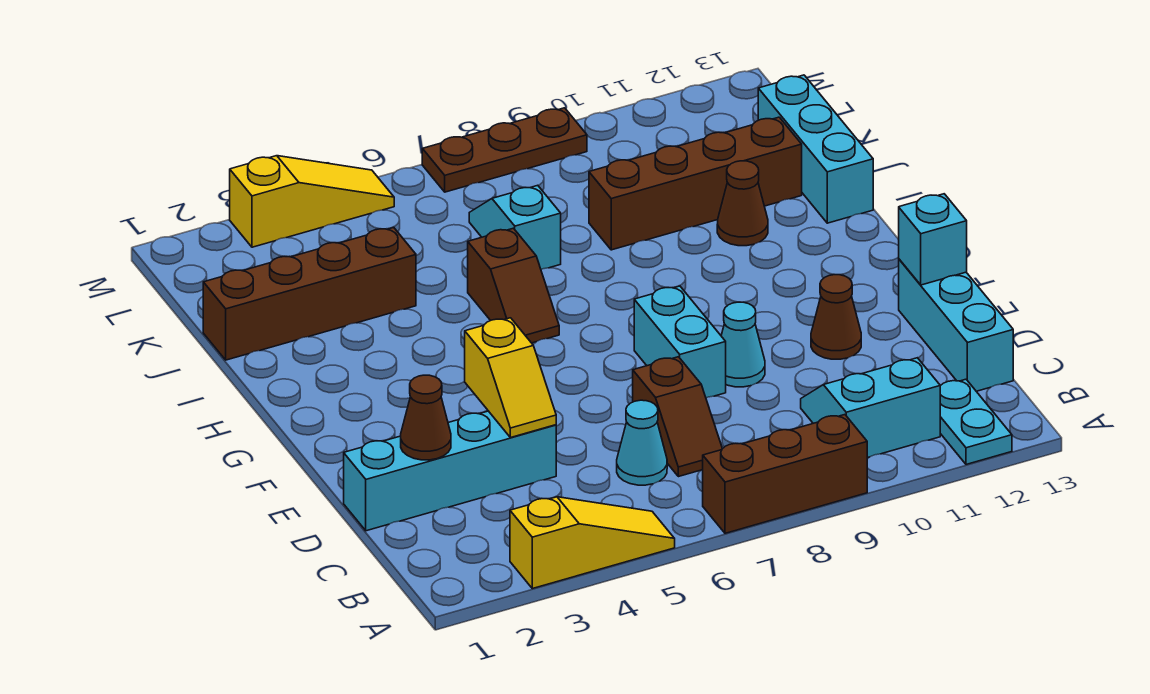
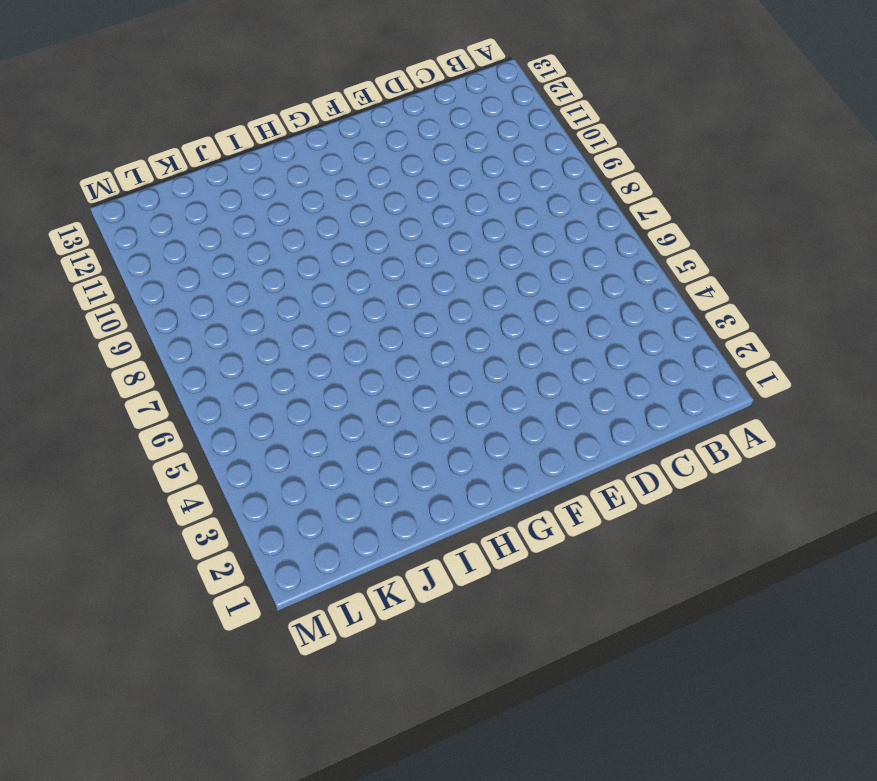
none -> yellow 1x3 slope [510,497,675,589]
none -> brown 1x3 brick [703,415,867,533]
none -> cyan 1x2 plate [940,379,1012,464]

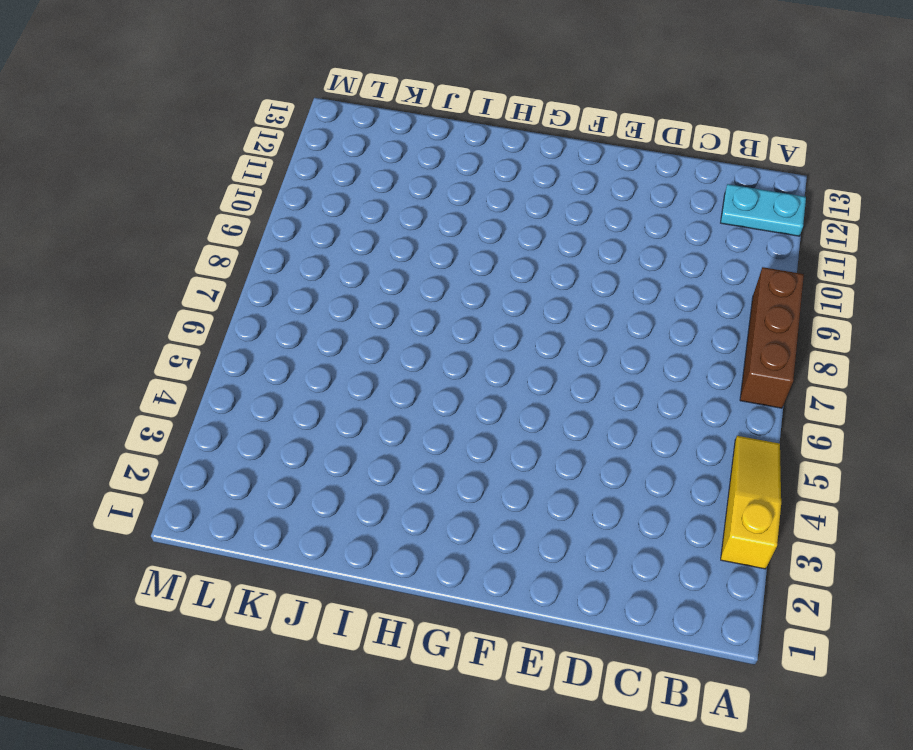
none -> cyan 2x2 slope [801,358,940,458]
none -> cyan 1x1 cone [617,400,667,485]
none -> brown 1x2 slope [633,357,722,477]

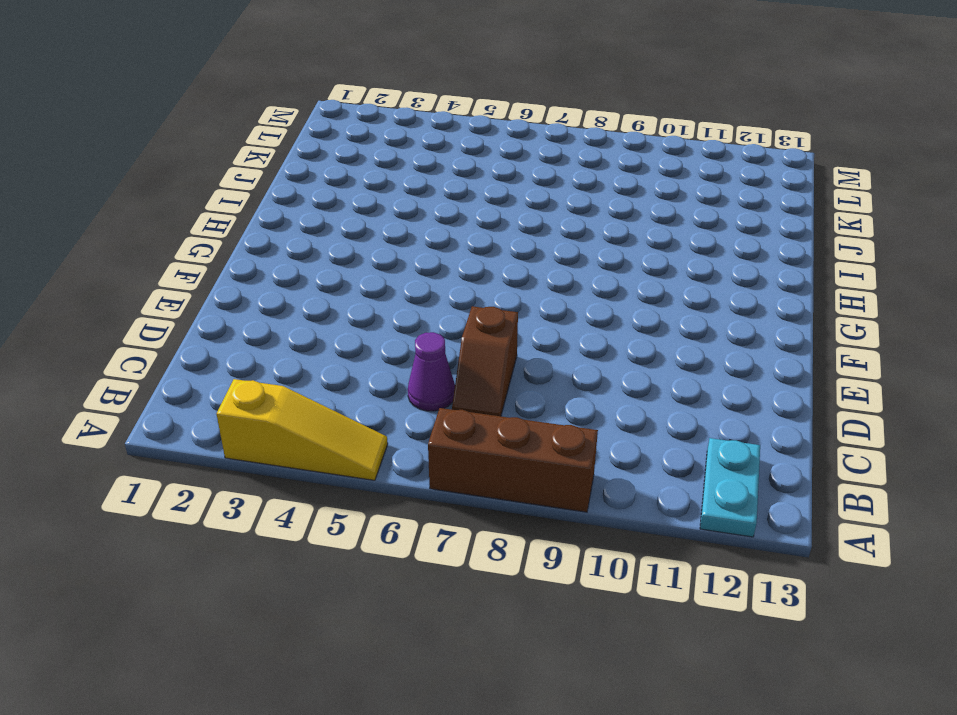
purple 1x1 cone [408,332,455,411] -> cyan 1x1 cone [617,400,667,485]
none -> cyan 2x2 slope [801,358,940,458]
none -> cyan 1x3 brick [899,259,1013,391]
none -> cyan 1x4 brick [344,411,556,531]

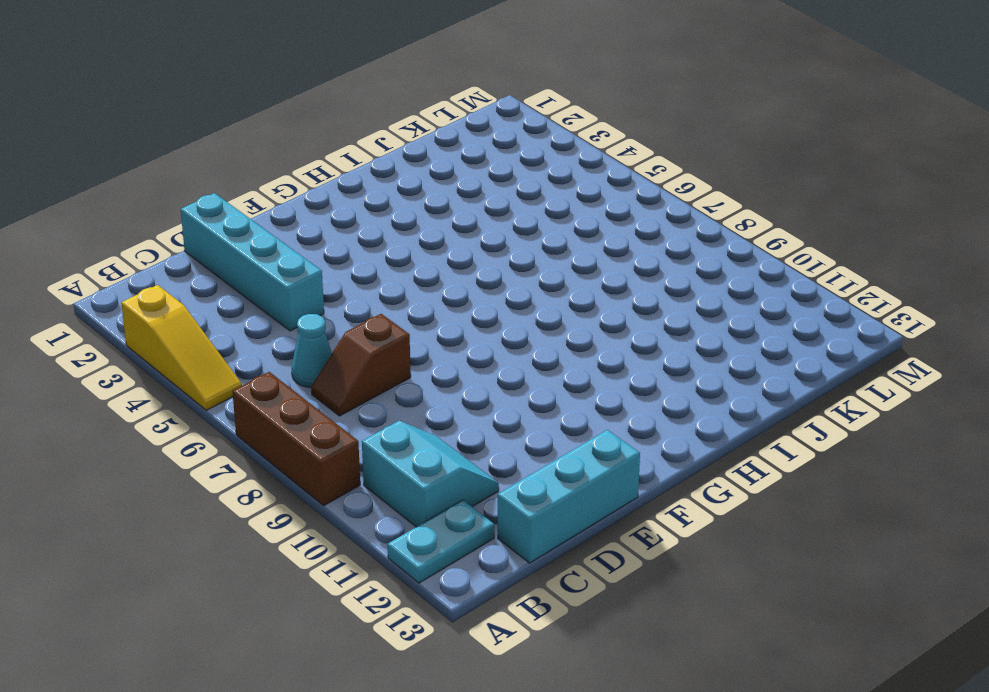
none -> cyan 1x2 brick [634,286,726,398]
none -> cyan 1x1 cone [721,302,765,387]
none -> brown 1x1 cone [811,275,861,359]

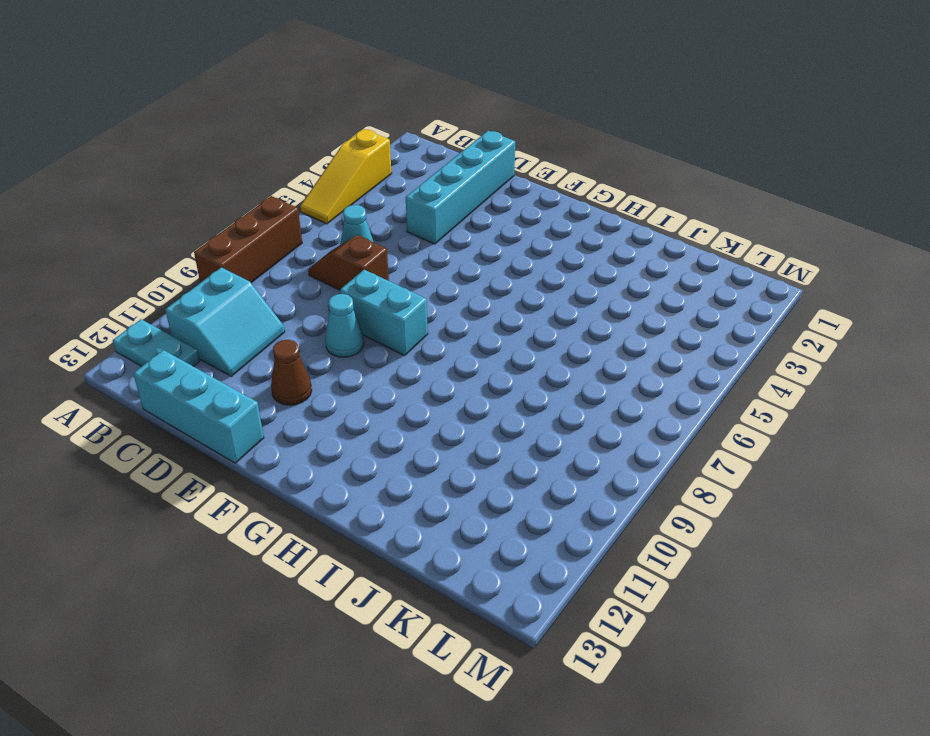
none -> brown 1x2 slope [468,228,559,343]
none -> brown 1x1 cone [717,161,768,246]
none -> cyan 1x3 brick [758,75,873,223]

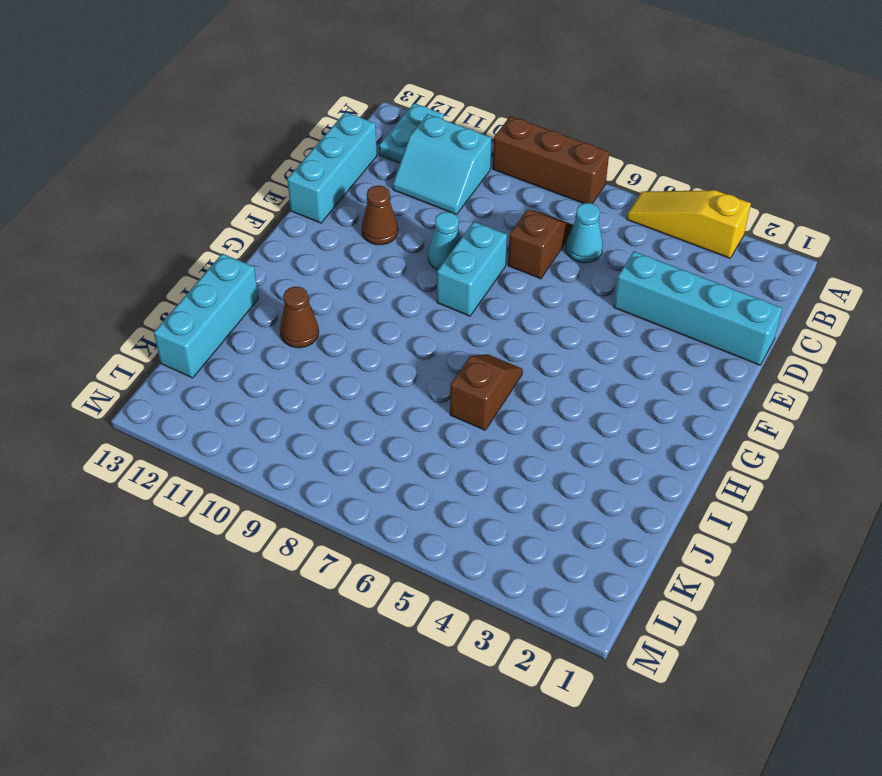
none -> brown 1x4 brick [203,228,416,360]
none -> cyan 1x2 slope [469,185,561,269]
none -> brown 1x4 brick [589,117,802,250]

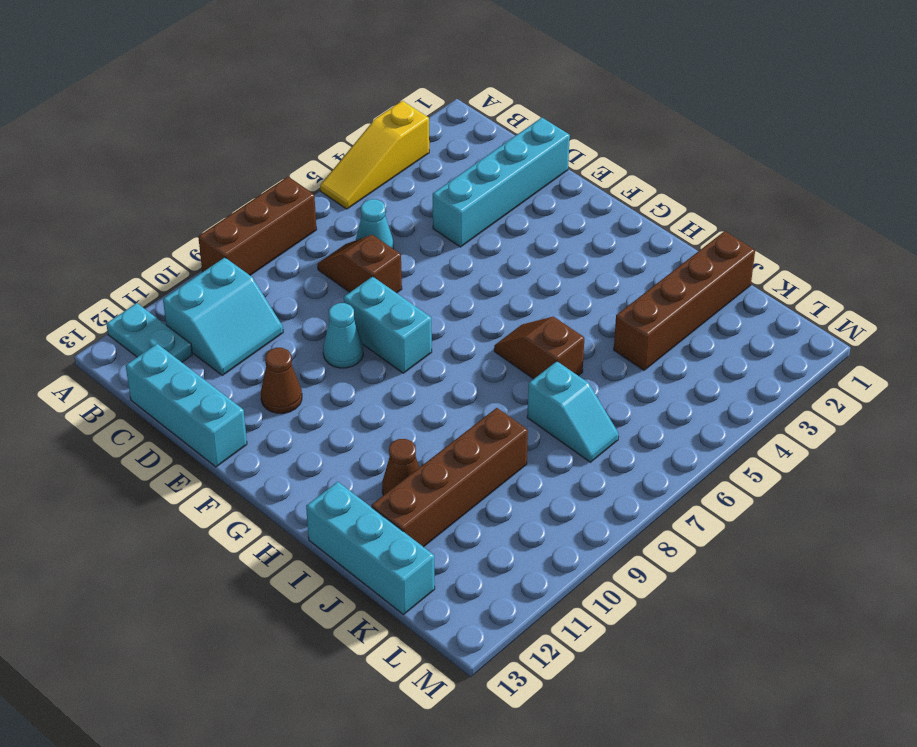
none -> yellow 1x3 slope [230,156,394,247]
none -> brown 1x3 plate [422,108,587,192]
none -> brown 1x1 cone [401,375,451,460]

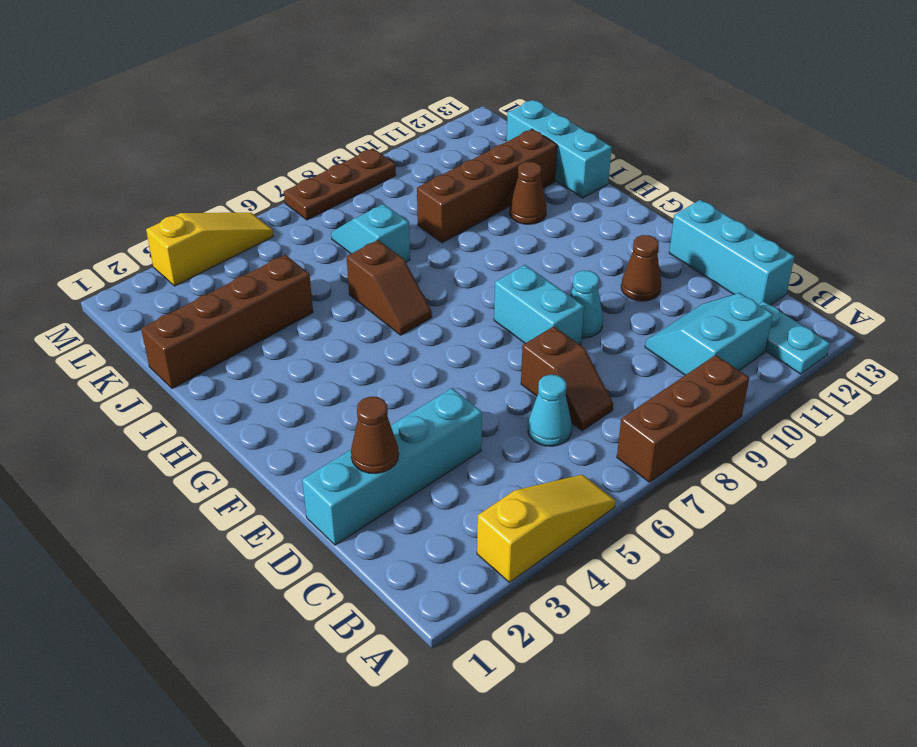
none -> yellow 1x2 slope [465,318,556,438]
none -> cyan 1x1 brick [899,194,967,285]

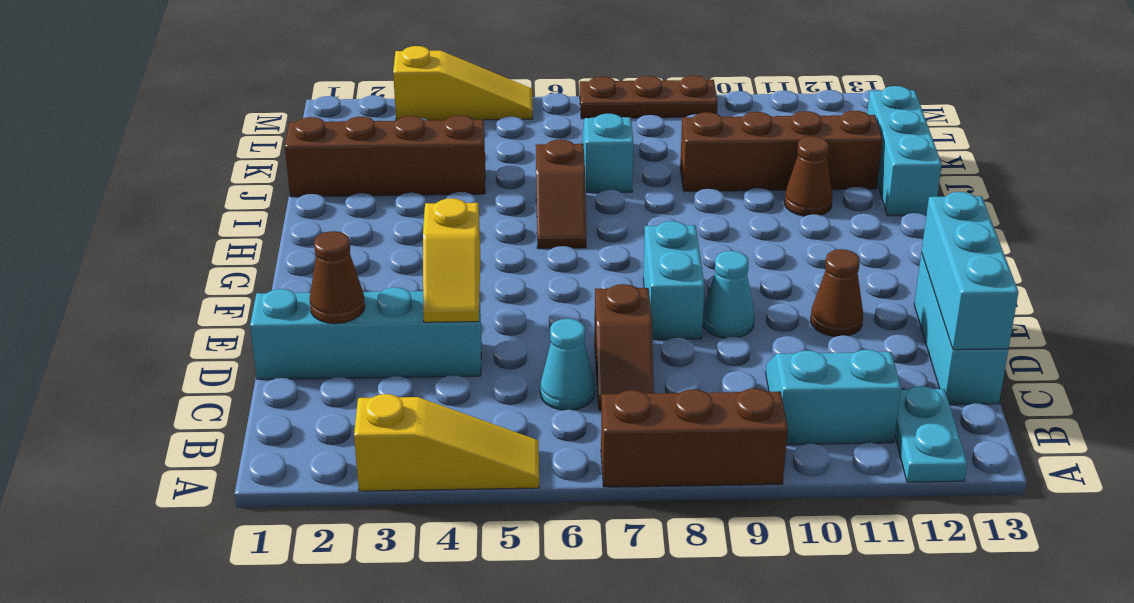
cyan 1x3 brick [921,192,1019,350] -> cyan 1x1 brick [899,194,967,285]

